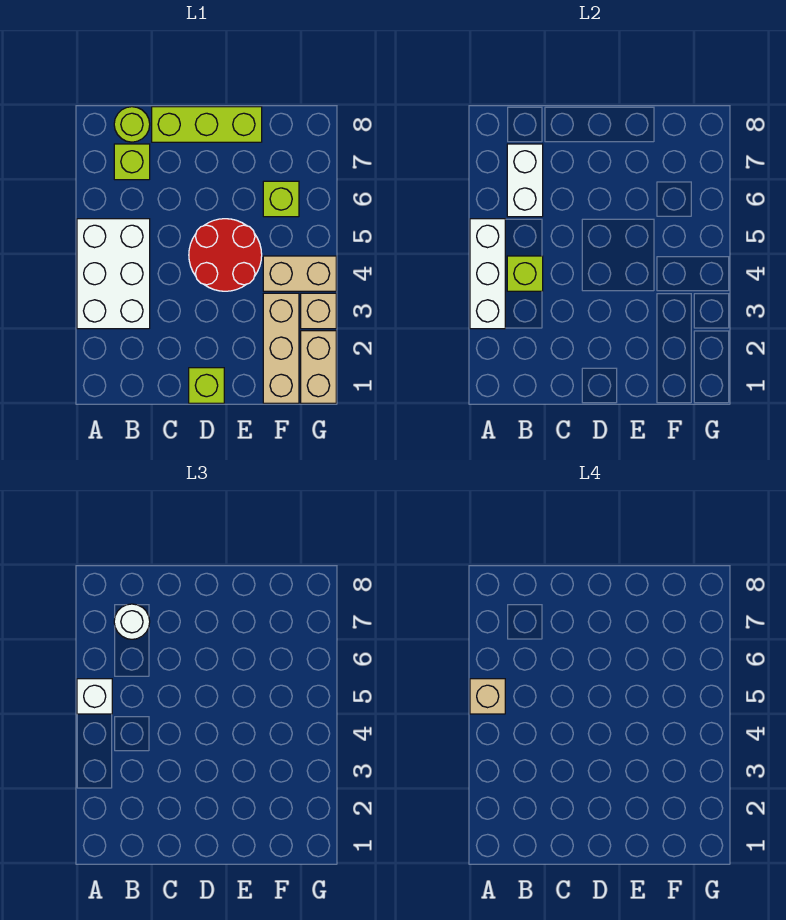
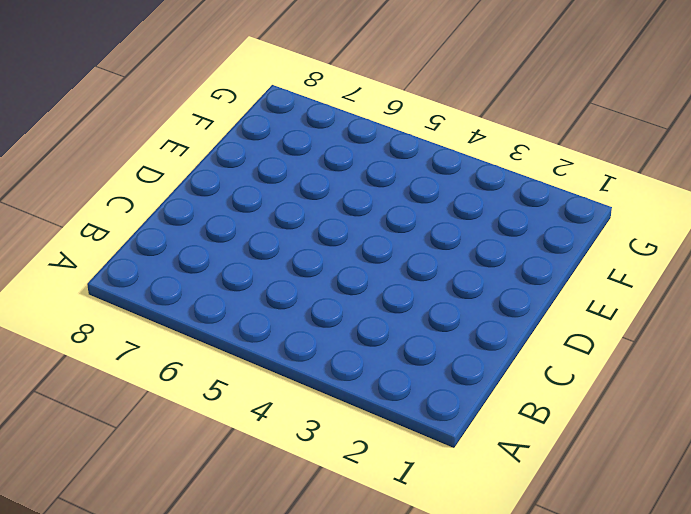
none -> white 2x3 brick [77,219,150,329]
none -> lime 1x1 brick [114,144,150,180]
none -> lime 1x1 round brick [114,107,150,142]

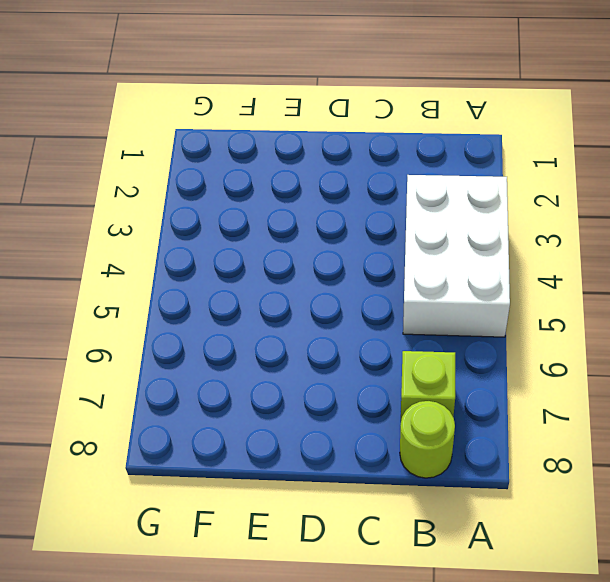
none -> lime 1x3 brick [152,107,262,142]
none -> lime 1x1 brick [189,368,224,403]
none -> red 2x2 round brick [189,219,262,291]

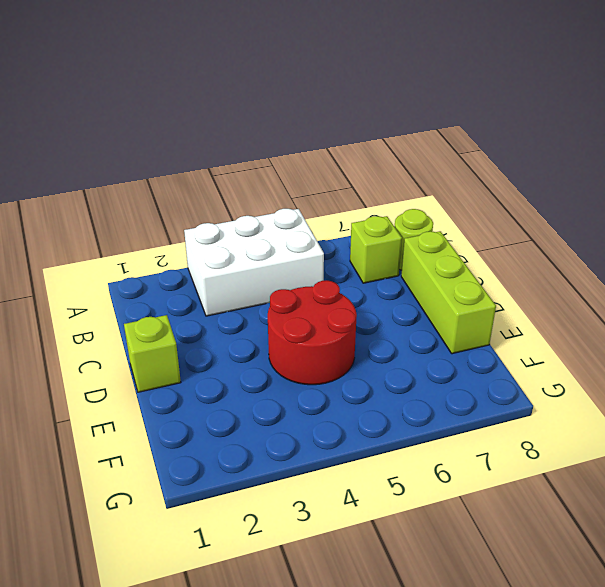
none -> tan 1x3 brick [263,293,299,403]
none -> tan 1x2 brick [263,256,336,291]
none -> lime 1x1 brick [263,181,299,217]

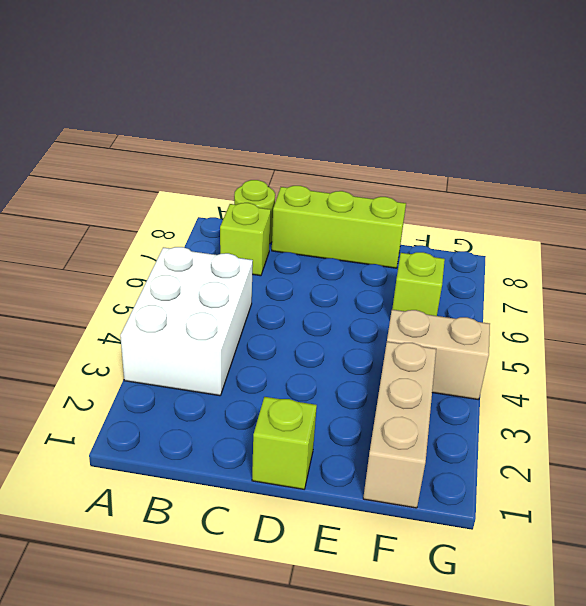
none -> red 2x2 round brick [189,219,262,291]
none -> tan 1x2 brick [301,331,336,403]
none -> tan 1x1 brick [301,293,336,329]

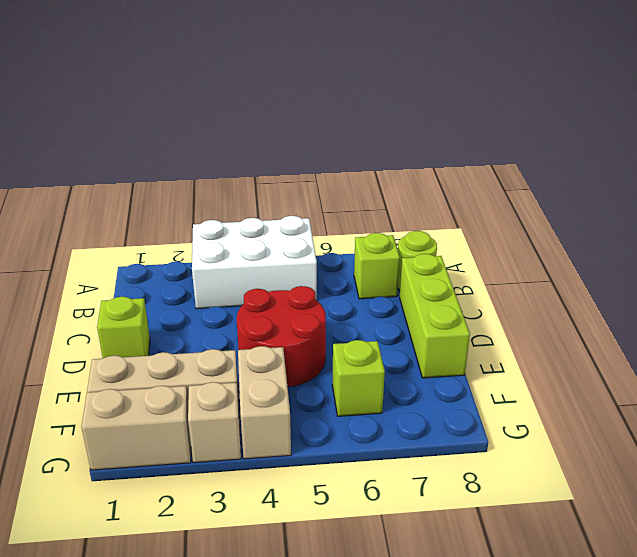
none -> white 1x3 brick [470,219,505,329]
none -> lime 1x1 brick [507,256,543,291]
none -> white 1x2 brick [507,144,543,217]

